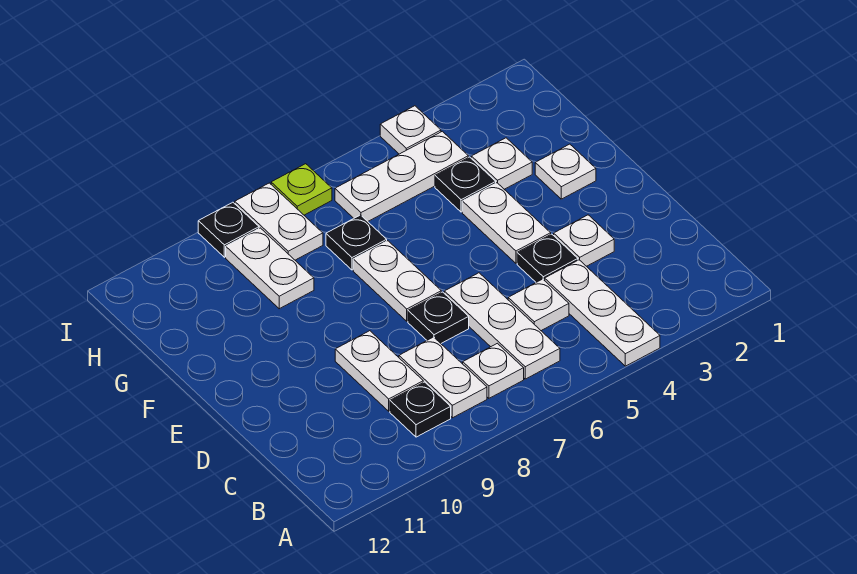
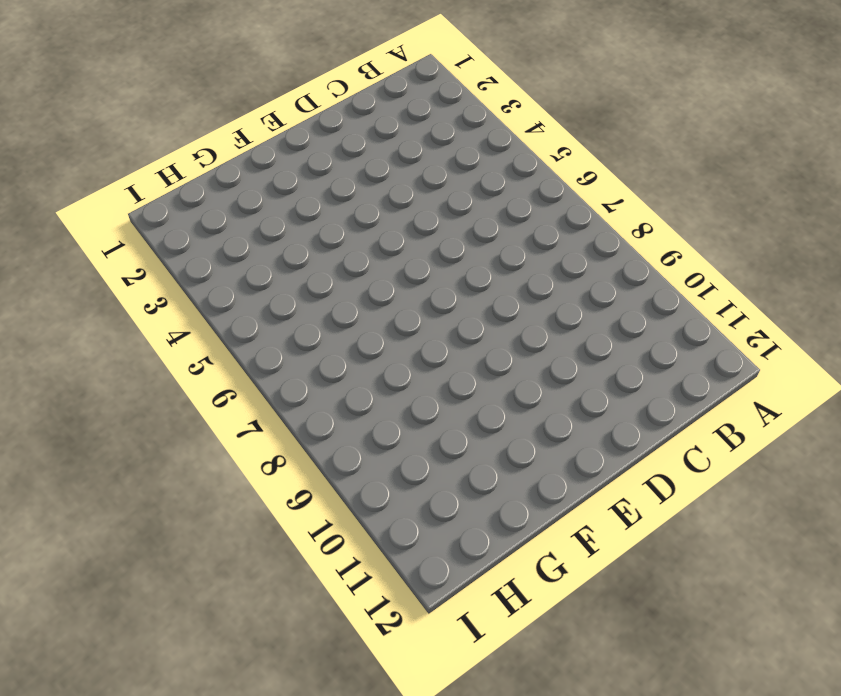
none -> white 1x3 plate [545,260,660,366]
none -> white 1x3 plate [444,273,560,379]
none -> white 1x1 plate [463,343,524,398]

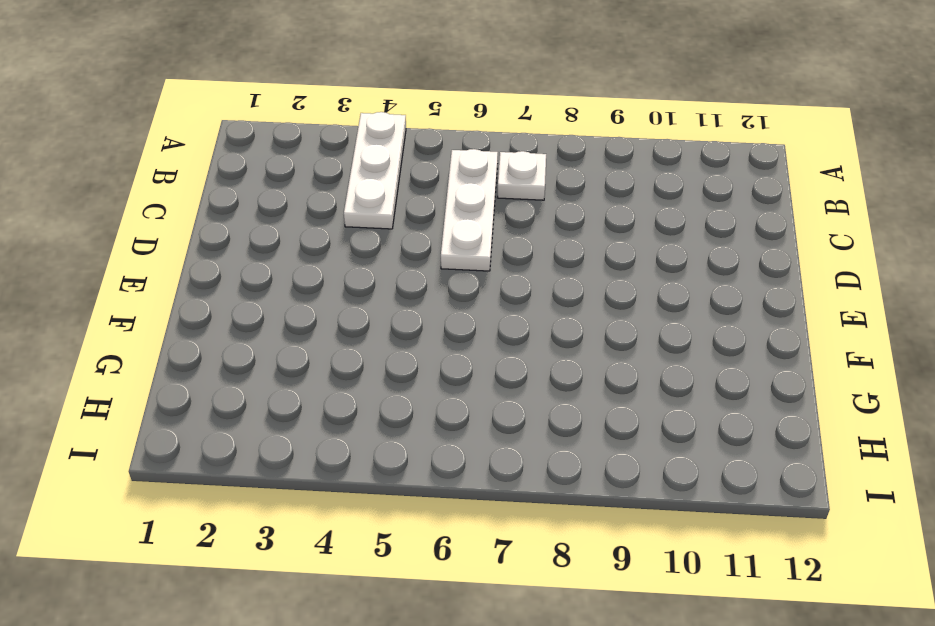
none -> white 1x2 plate [399,337,487,418]
none -> black 1x1 plate [390,382,451,437]
none -> white 1x1 plate [508,279,569,331]

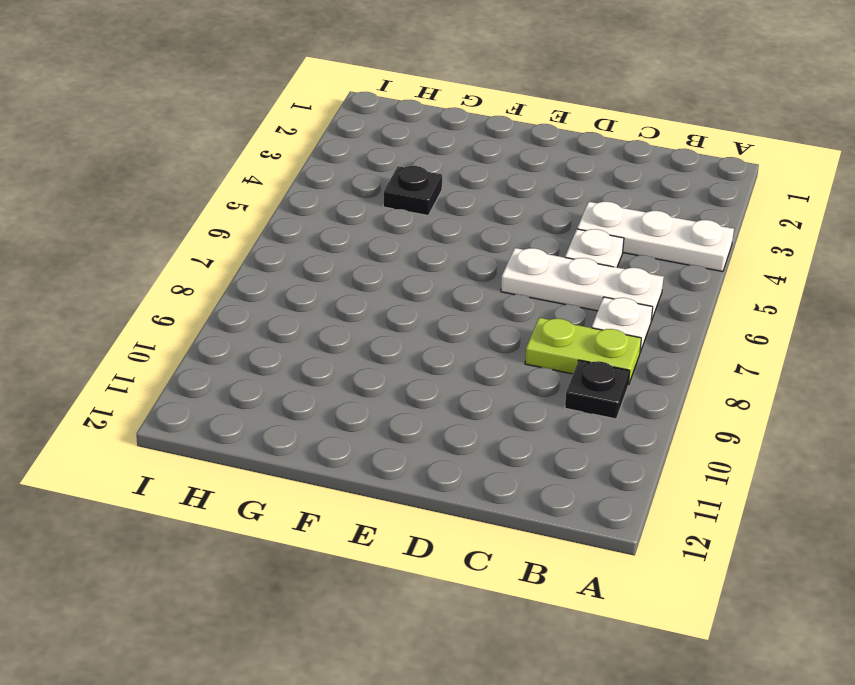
lime 1x2 plate [525,318,641,385] -> white 1x2 plate [399,337,487,418]
none -> white 1x2 plate [335,331,423,411]
none -> white 1x1 plate [554,215,614,266]
none -> black 1x1 plate [517,234,578,282]

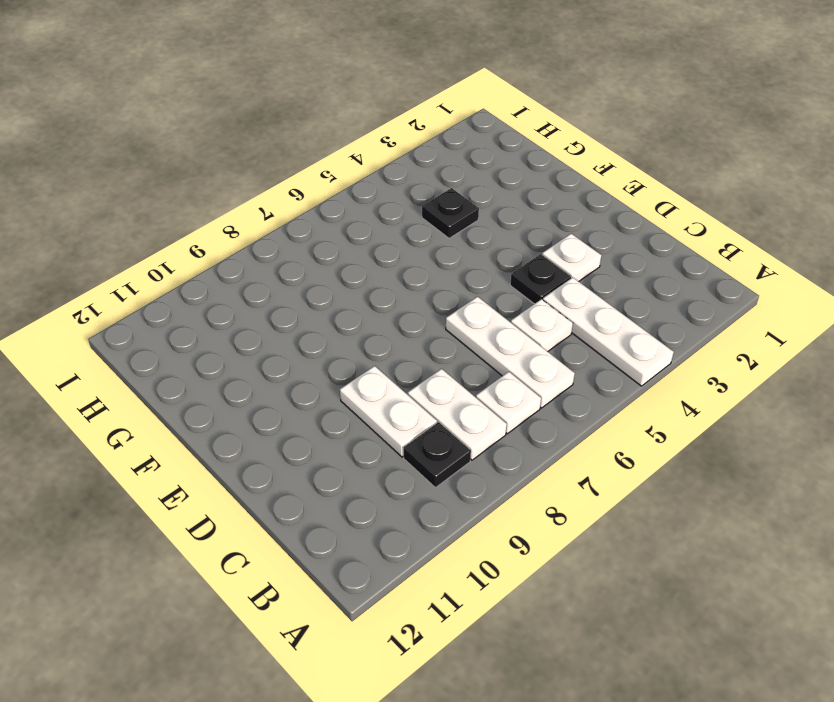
none -> black 1x1 plate [408,292,469,343]
none -> white 1x2 plate [462,183,551,263]
none -> white 1x2 plate [353,241,441,321]

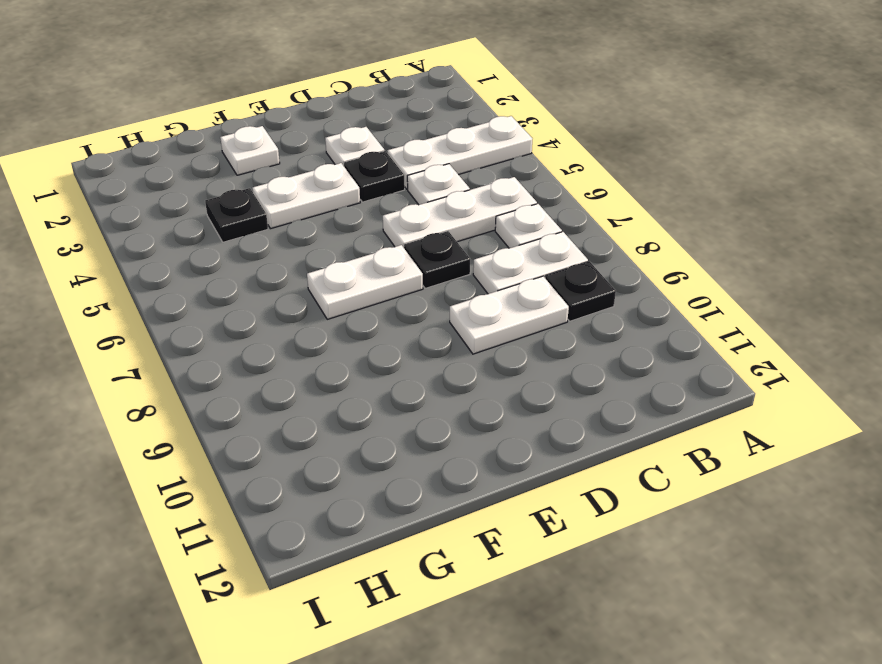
none -> white 1x1 plate [471,138,532,189]
none -> black 1x1 plate [326,215,387,270]
none -> white 1x2 plate [226,228,314,309]

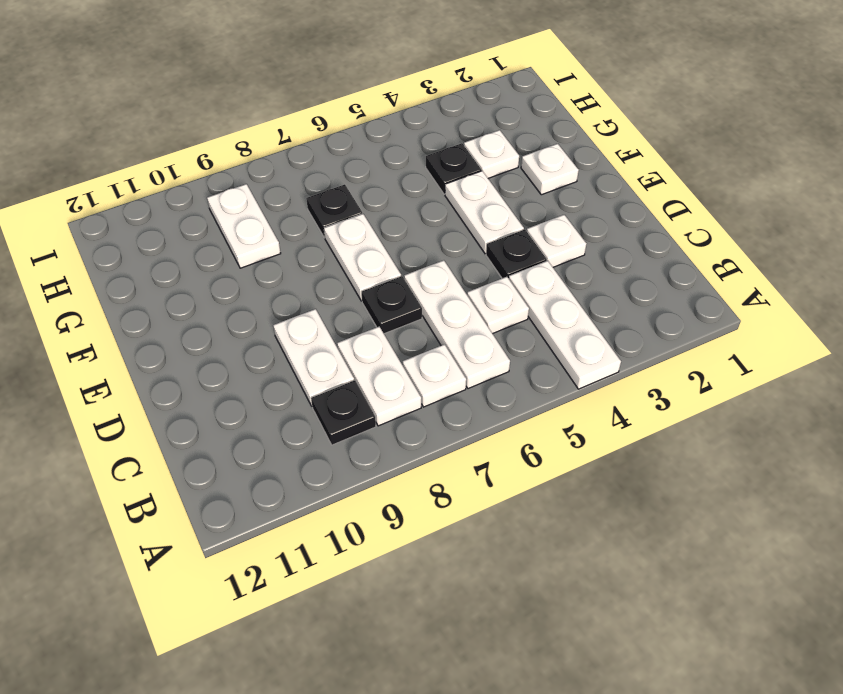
none -> white 1x3 plate [335,131,468,221]
none -> white 1x2 plate [235,183,323,260]
none -> white 1x1 plate [380,106,441,154]

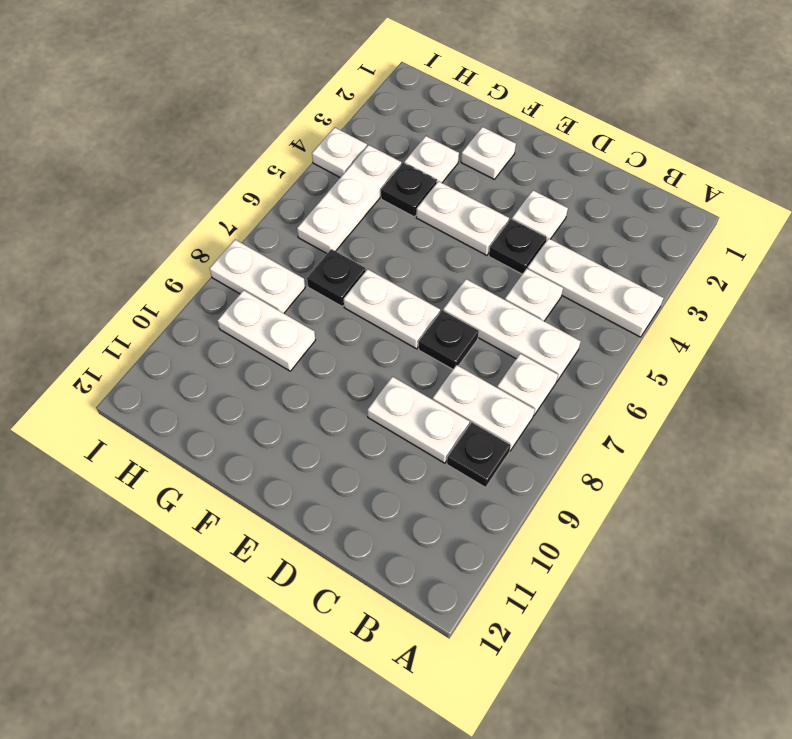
none -> lime 1x1 plate [271,164,332,215]
none -> black 1x1 plate [198,202,259,257]

